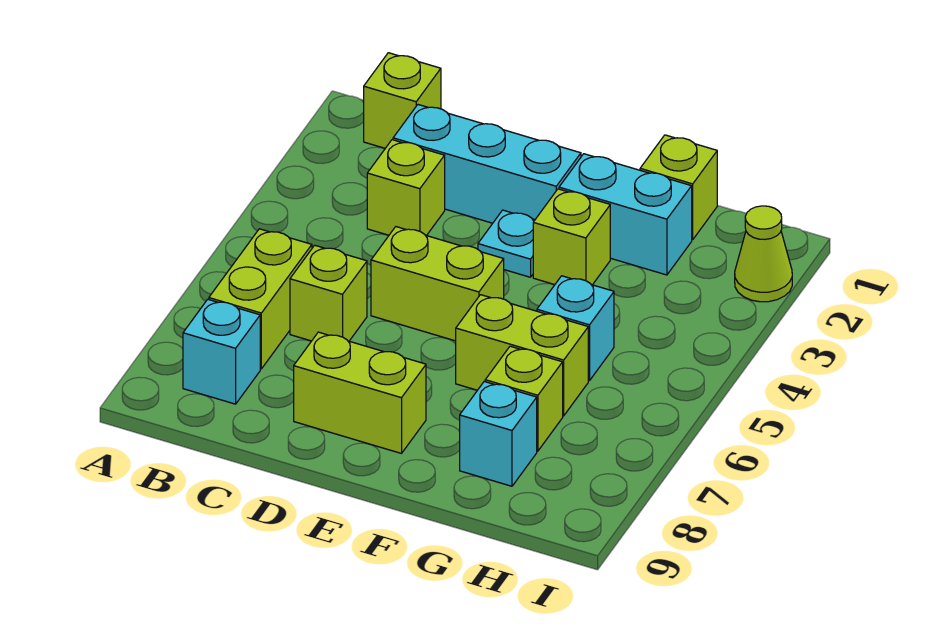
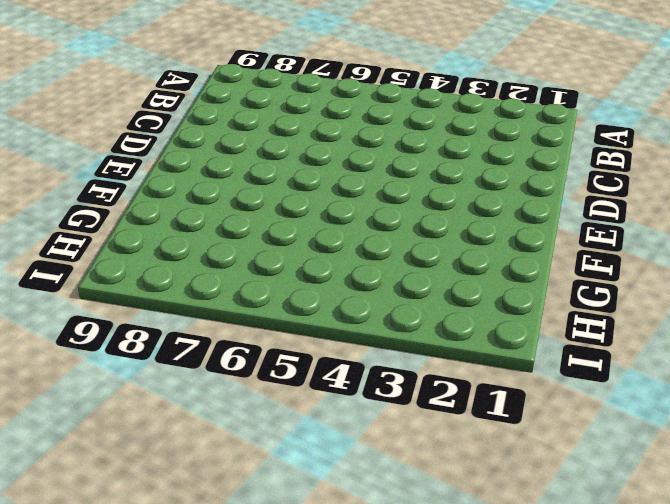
none -> lime 1x1 brick [364,53,441,148]
none -> lime 1x2 brick [209,229,312,369]
none -> cyan 1x1 brick [183,299,260,404]

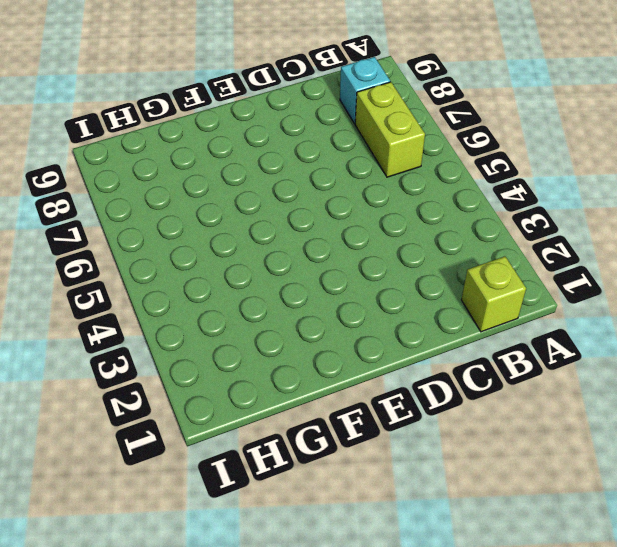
none -> cyan 1x3 brick [393,105,581,223]
none -> lime 1x1 brick [367,140,445,236]
none -> lime 1x1 brick [290,245,367,341]

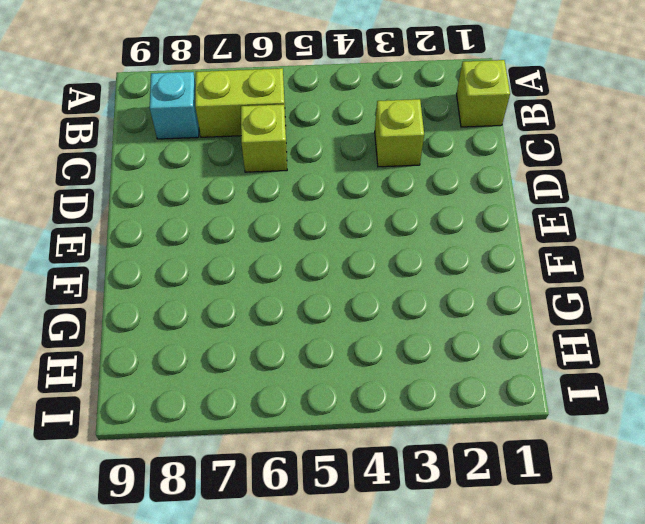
none -> cyan 1x3 brick [393,105,581,223]
none -> lime 1x2 brick [371,227,504,341]
none -> lime 1x2 brick [294,332,426,453]

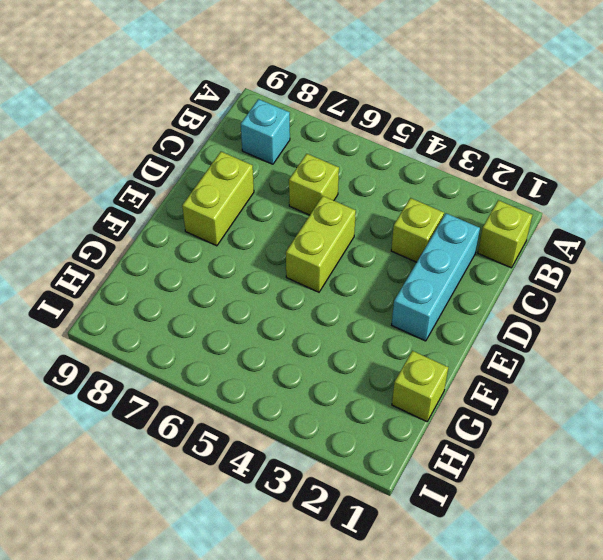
none -> lime 1x2 brick [209,229,312,369]
none -> cyan 1x1 plate [478,210,535,277]
none -> cyan 1x2 brick [559,154,692,275]

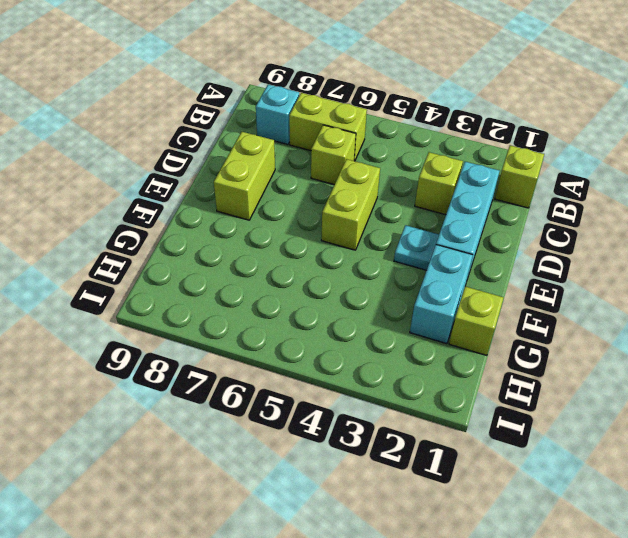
none -> lime 1x1 brick [533,189,610,285]
none -> lime 1x2 brick [456,295,588,416]
none -> cyan 1x1 brick [537,276,614,381]

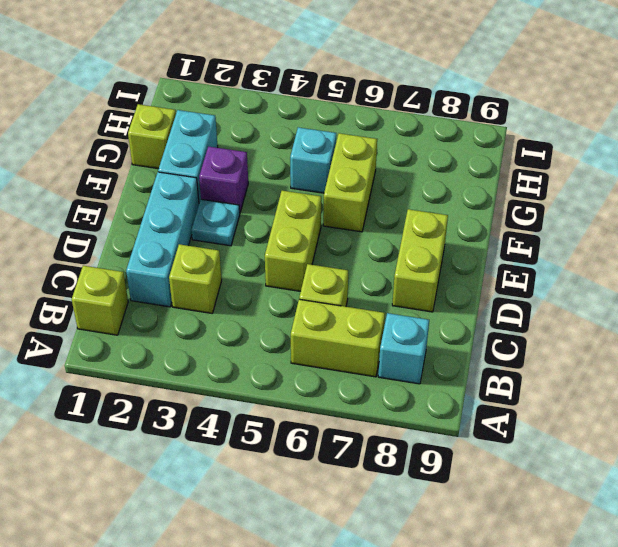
purple 1x1 brick [199,146,248,212] -> lime 1x1 brick [533,189,610,285]
none -> lime 1x1 brick [485,346,563,451]
none -> cyan 1x1 brick [460,382,537,486]
none -> lime 1x1 cone [735,206,792,302]

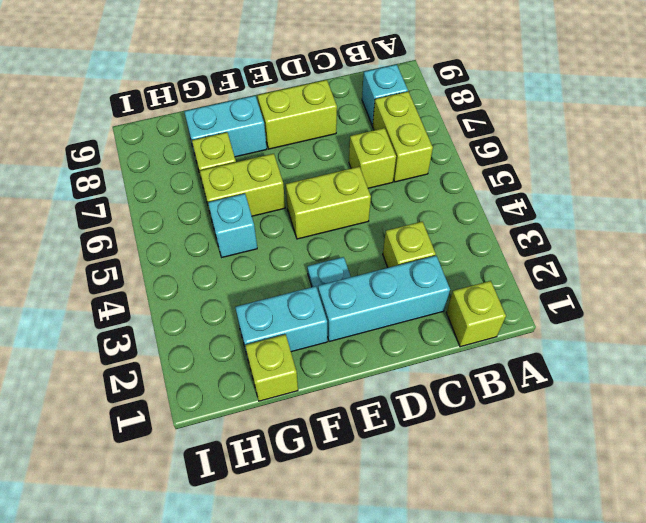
cyan 1x2 brick [184,96,267,158] -> cyan 1x1 brick [460,382,537,486]
none -> lime 1x1 brick [533,189,610,285]
none -> lime 1x1 cone [735,206,792,302]

